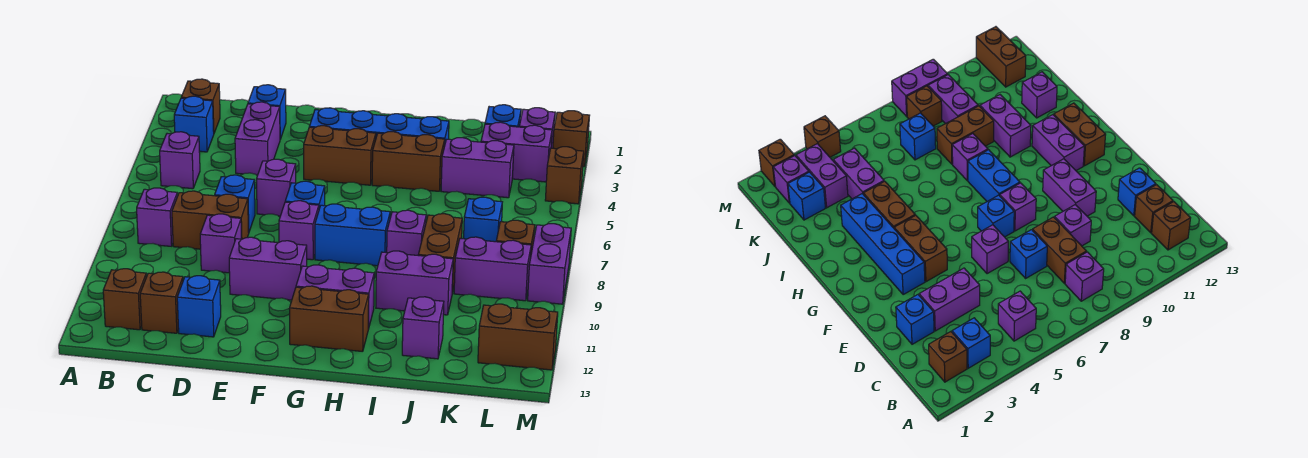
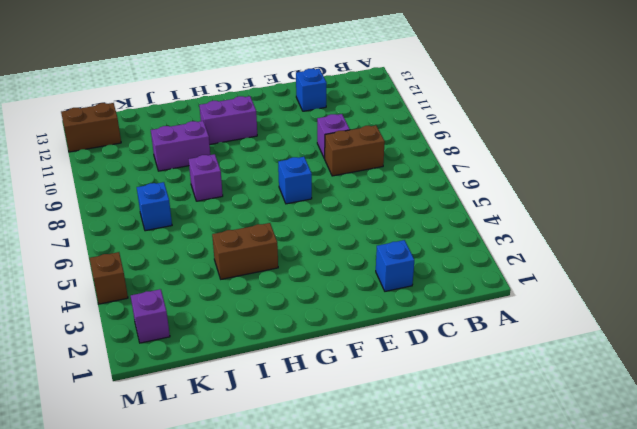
none -> brown 1x1 brick [181,79,220,133]
none -> blue 1x1 brick [174,96,214,152]
none -> purple 1x1 brick [160,132,200,189]
none -> purple 1x1 brick [137,188,178,246]

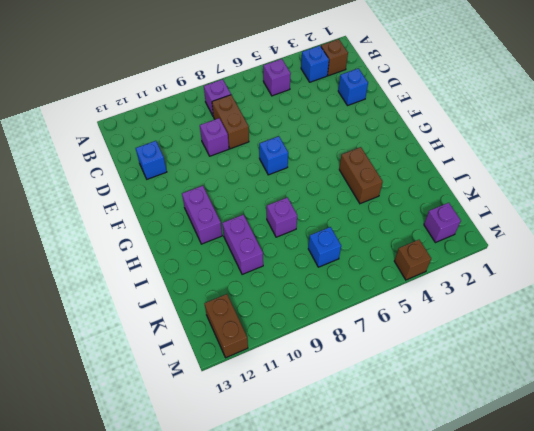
none -> brown 1x1 brick [103,269,146,330]
none -> brown 1x1 brick [140,272,183,333]
none -> purple 1x2 brick [235,102,280,175]
none -> blue 1x1 brick [215,175,255,232]

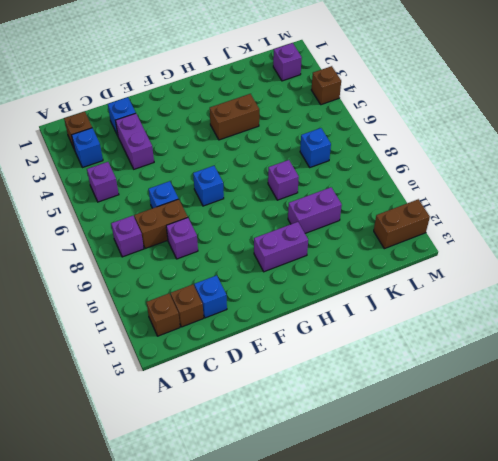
none -> purple 1x1 brick [256,159,296,216]
none -> purple 1x2 brick [229,237,307,300]
none -> blue 1x4 brick [309,108,449,143]
none -> brown 1x2 brick [304,126,376,185]

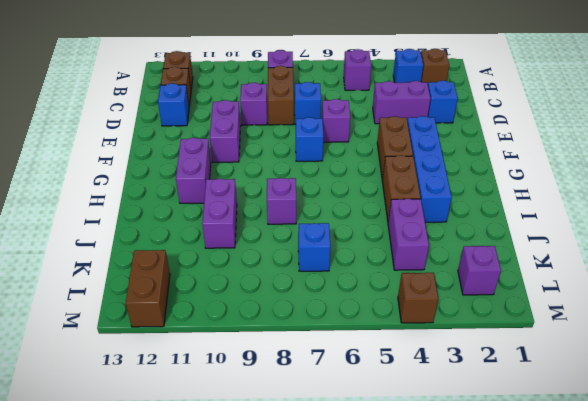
none -> purple 1x1 brick [279,201,319,260]
none -> blue 1x2 brick [315,204,390,266]
none -> brown 1x2 brick [289,286,369,352]
none -> brown 1x2 brick [418,214,462,293]

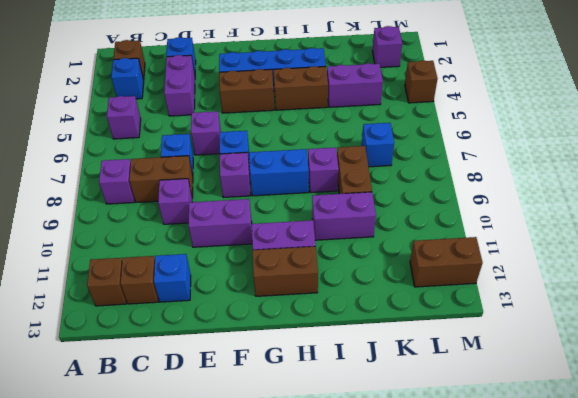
none -> purple 1x1 brick [402,297,444,359]
none -> blue 1x1 brick [485,105,521,127]
none -> purple 1x2 brick [481,122,552,182]
none -> purple 1x2 brick [454,237,531,301]

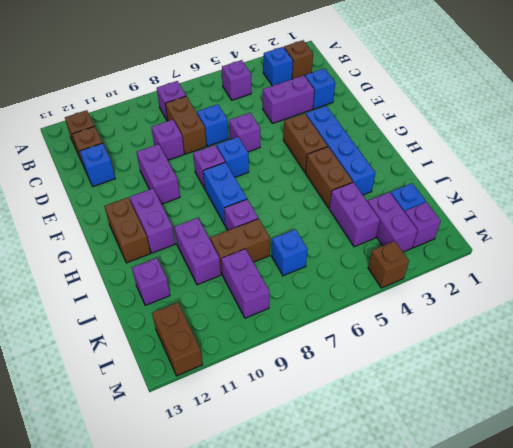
none -> brown 1x1 brick [496,220,535,253]
none -> brown 1x1 brick [553,111,590,167]
none -> purple 1x2 brick [528,224,571,304]

